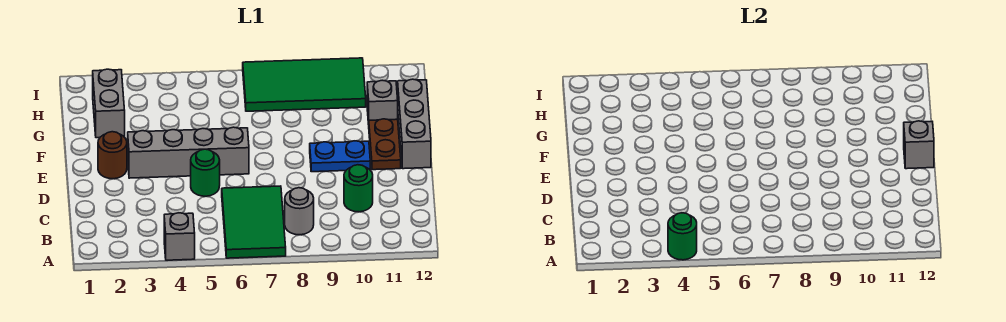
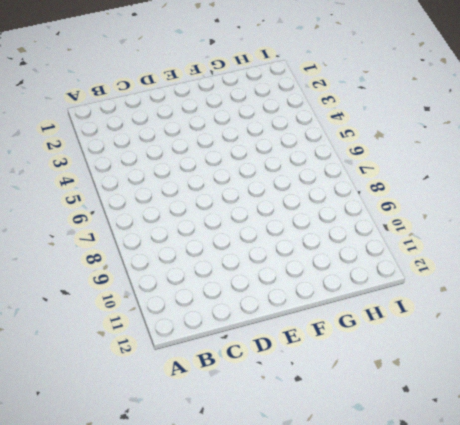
none -> grey 1x1 brick [164,213,195,260]
none -> green 2x3 tile [222,186,286,258]
none -> grey 1x1 round brick [285,188,314,235]

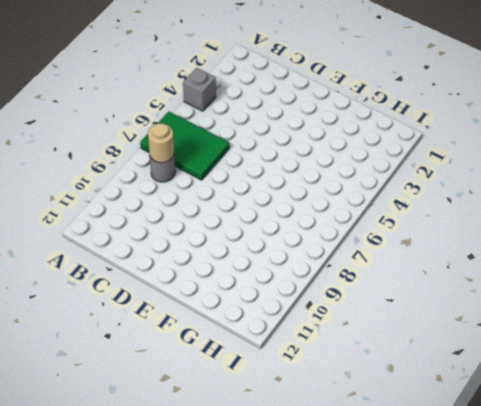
tan 1x1 round brick [148,124,174,163] -> none
none -> green 1x1 round brick [344,165,373,212]
none -> green 1x1 round brick [191,149,220,196]
none -> brown 1x1 round brick [98,132,127,179]

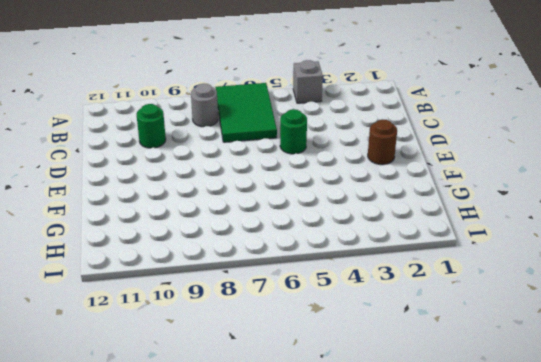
none -> grey 1x4 brick [128,127,249,178]
none -> blue 1x2 plate [310,141,370,172]
none -> brown 1x2 plate [369,119,401,170]

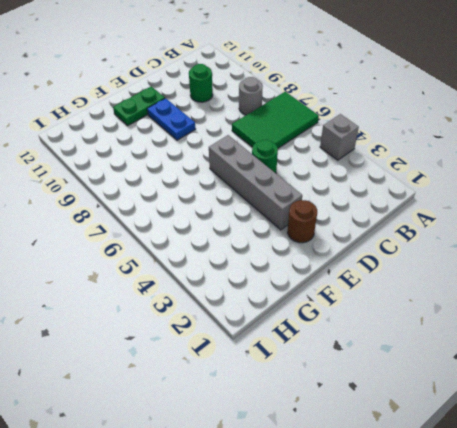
green 1x2 plate [113,86,165,126] -> brown 1x2 plate [369,119,401,170]
none -> grey 1x3 brick [398,79,431,169]
none -> grey 1x2 brick [93,69,125,138]
none -> grey 1x1 brick [367,80,398,124]

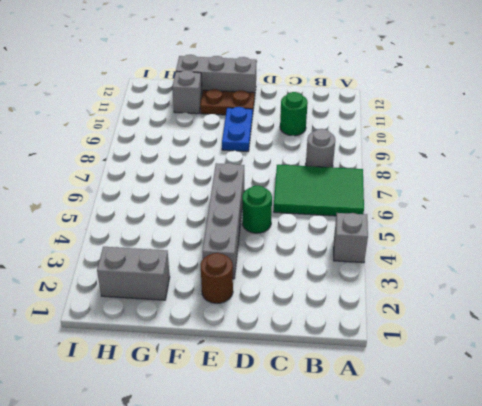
none -> green 2x4 tile [243,58,366,111]
none -> green 1x1 round brick [668,213,697,260]
none -> grey 1x1 brick [904,121,934,169]

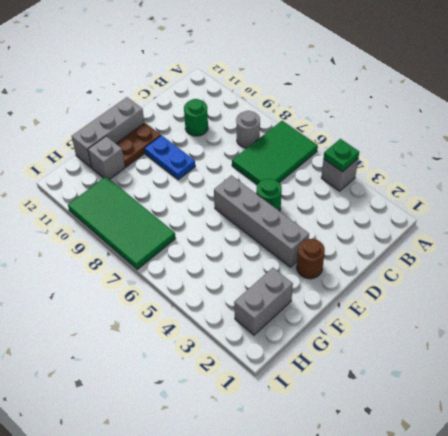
green 1x1 plate [324,139,359,172] -> green 1x1 round brick [668,213,697,260]
none -> grey 1x1 brick [904,121,934,169]

